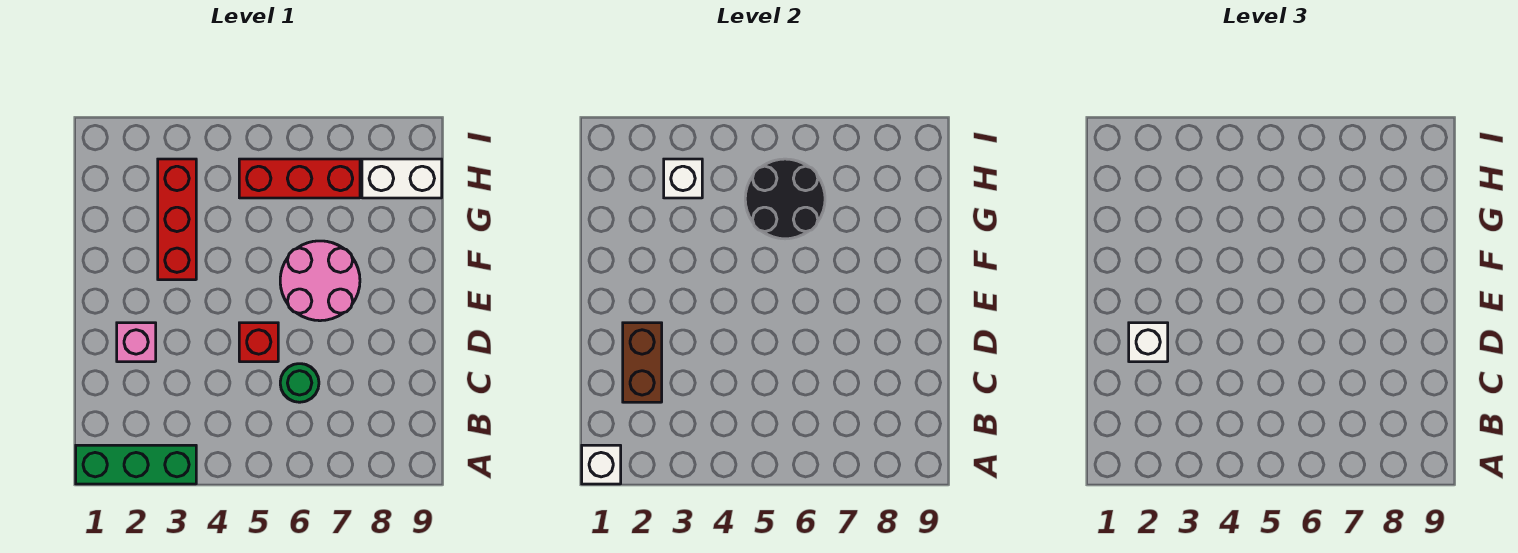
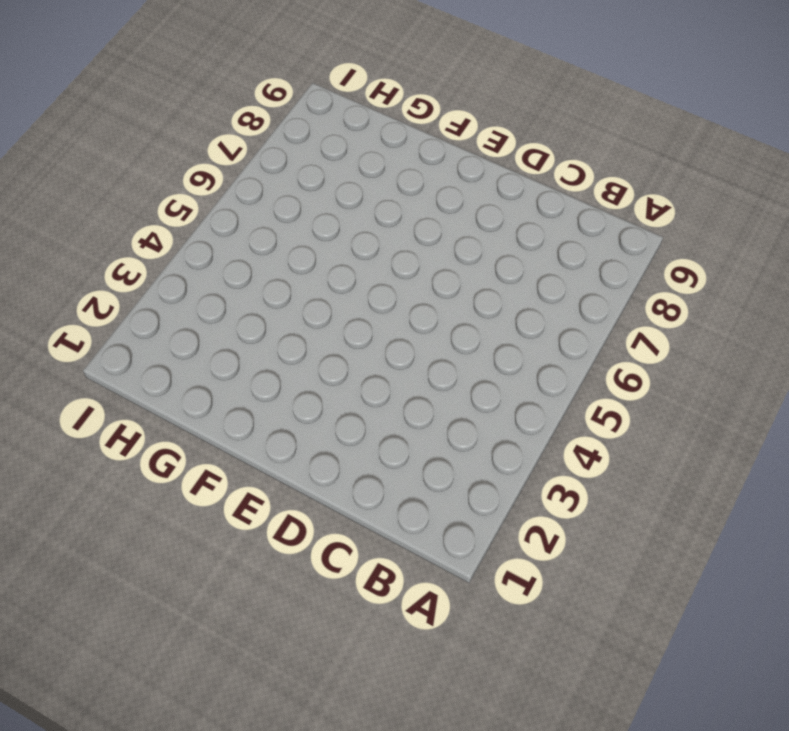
none -> green 1x3 brick [76,445,196,484]
none -> green 1x1 round brick [280,364,319,402]
none -> pink 1x1 brick [117,323,156,362]

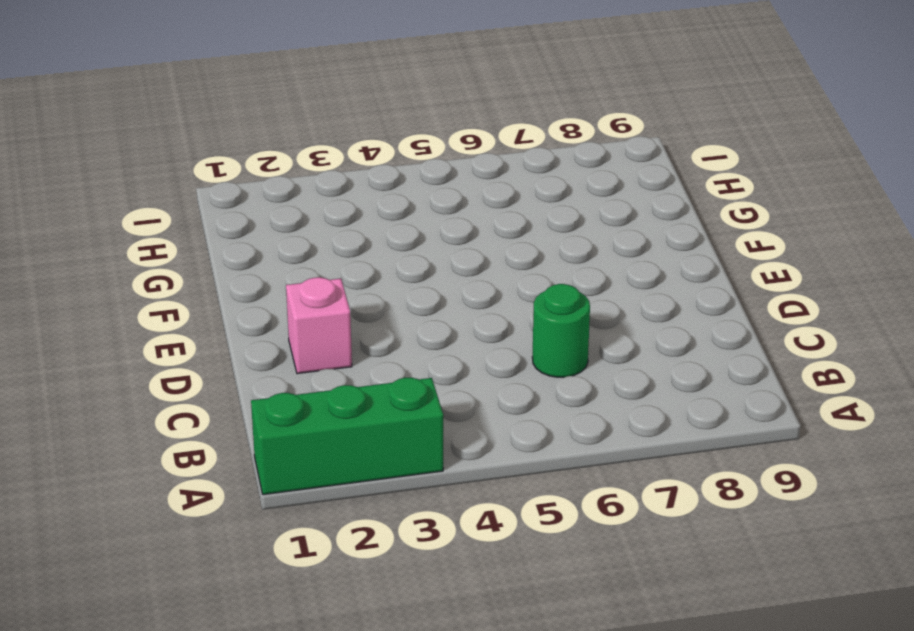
none -> red 1x1 brick [239,323,278,362]
none -> pink 2x2 round brick [280,241,360,321]
none -> red 1x3 brick [158,159,196,280]

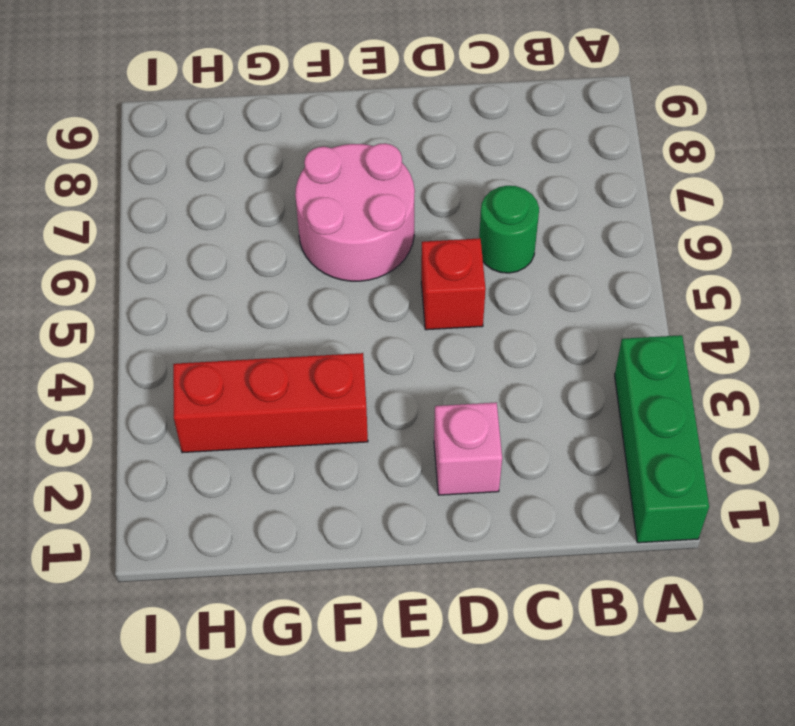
none -> red 1x3 brick [239,159,360,198]
none -> white 1x2 brick [362,159,442,198]
none -> white 1x1 brick [582,445,621,484]

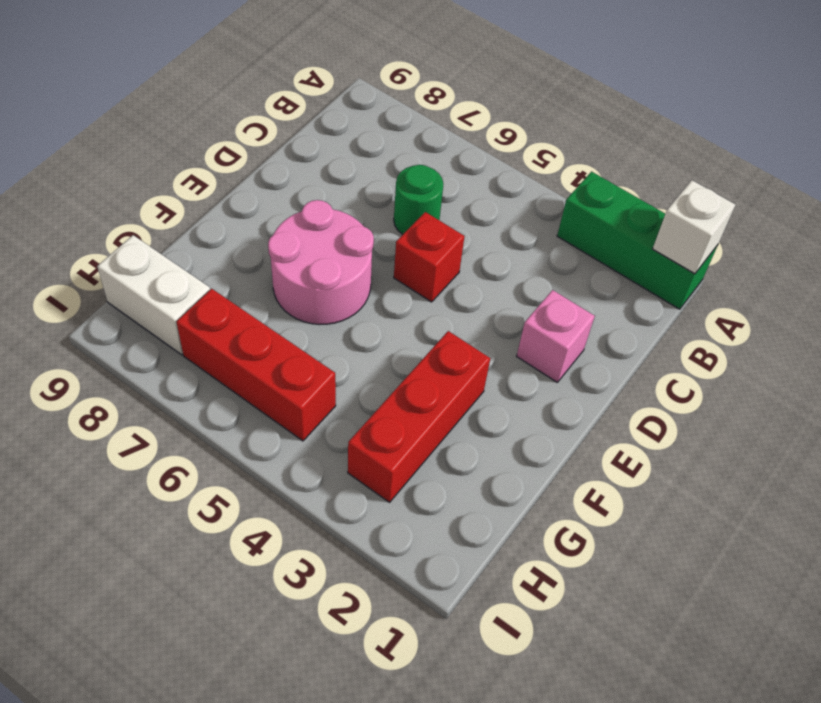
none -> brown 1x2 brick [623,323,662,402]
none -> black 2x2 round brick [745,159,825,239]
none -> white 1x1 brick [664,159,702,198]

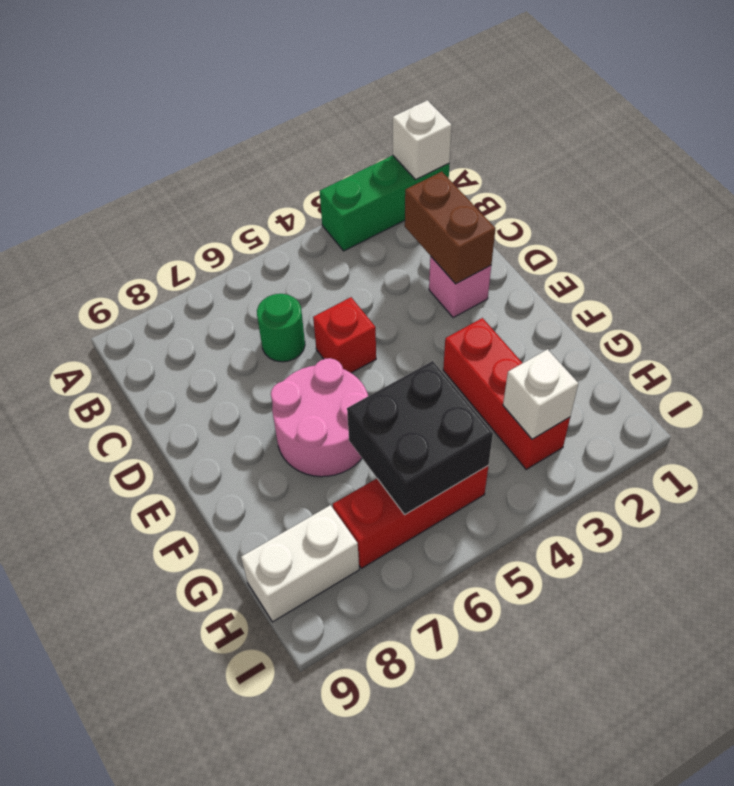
black 2x2 brick [347,361,493,515] -> black 2x2 round brick [745,159,825,239]
none -> white 1x1 brick [1129,323,1168,362]

